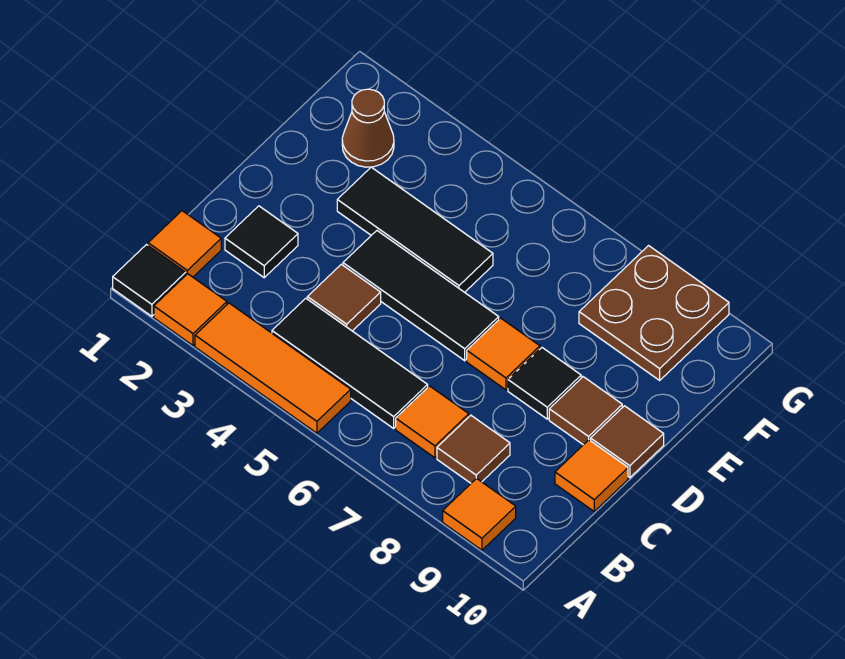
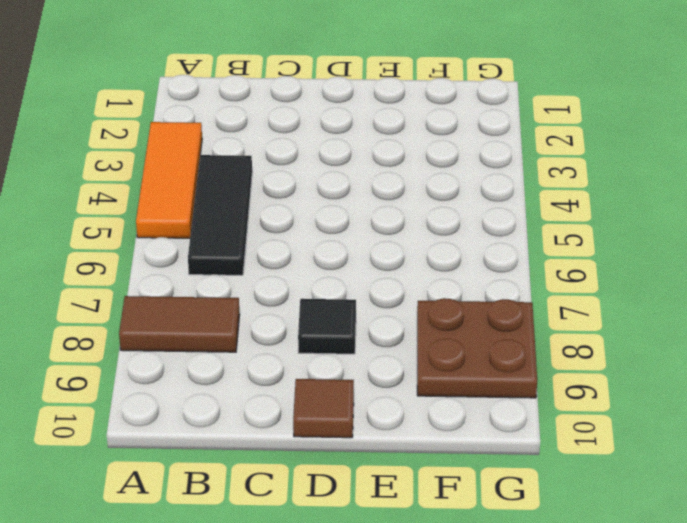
brown 1x2 tile [119,296,240,352] -> brown 1x1 tile [437,415,510,483]
none -> black 1x1 tile [113,245,186,316]
none -> orange 1x1 tile [154,274,227,345]
none -> orange 1x1 tile [443,478,516,550]

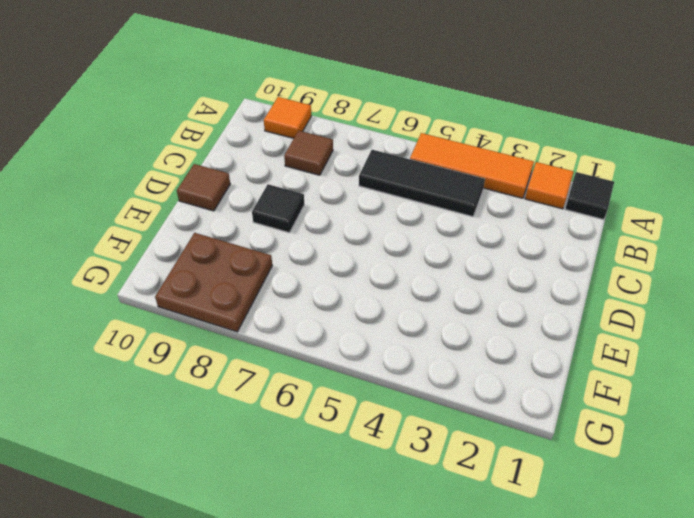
none -> orange 1x1 tile [148,211,221,277]
none -> orange 1x1 tile [396,386,469,458]
none -> black 1x1 tile [225,206,298,278]

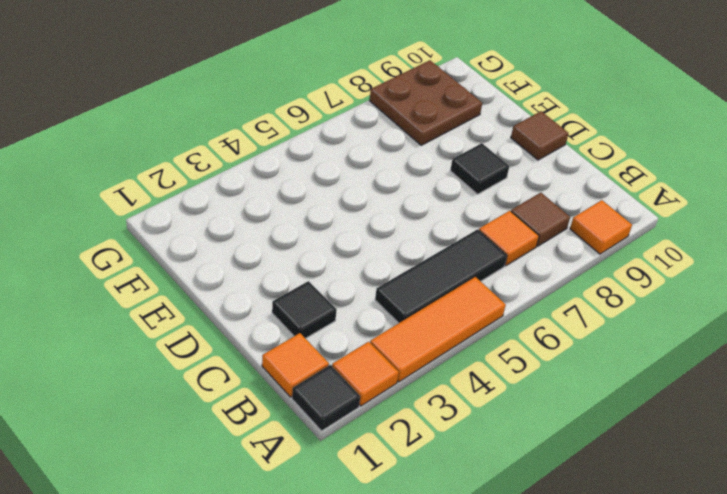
none -> brown 1x1 tile [307,264,381,331]
none -> orange 1x1 tile [555,440,628,511]
none -> black 1x3 tile [343,231,499,361]

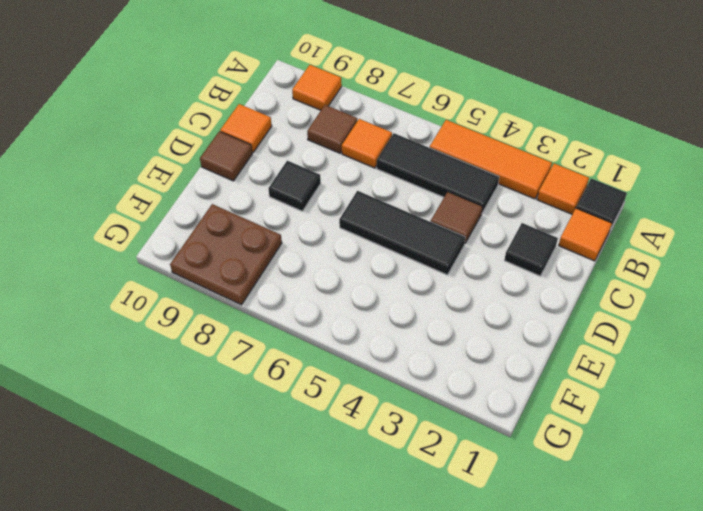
none -> orange 1x1 tile [467,318,540,390]
none -> brown 1x1 tile [549,377,622,445]
none -> black 1x3 tile [337,167,493,292]

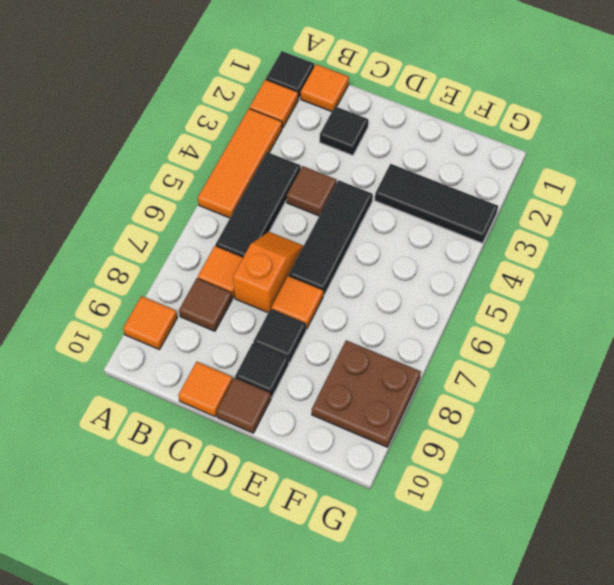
orange 1x2 slope [233,232,303,313] -> none
black 1x1 tile [235,343,289,398] -> brown 1x1 tile [549,377,622,445]
black 1x3 tile [375,164,498,243] -> black 1x3 tile turned to [337,167,493,292]
none -> brown 1x1 cone [342,89,394,167]

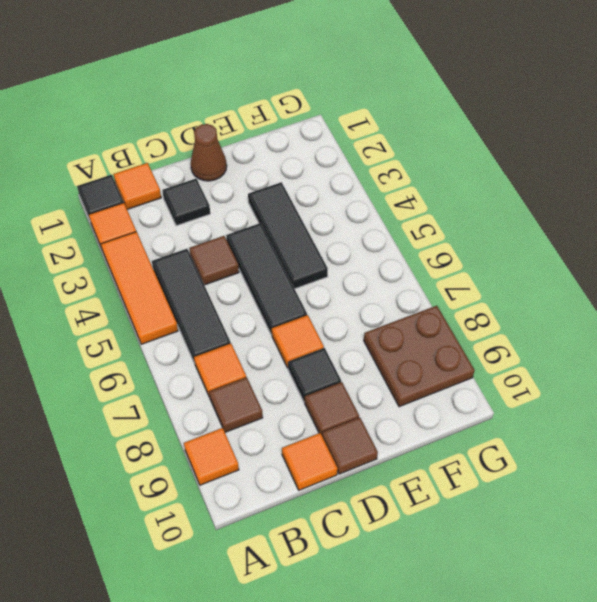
brown 1x1 cone [191,124,227,181] -> brown 1x1 cone moved to [342,89,394,167]

